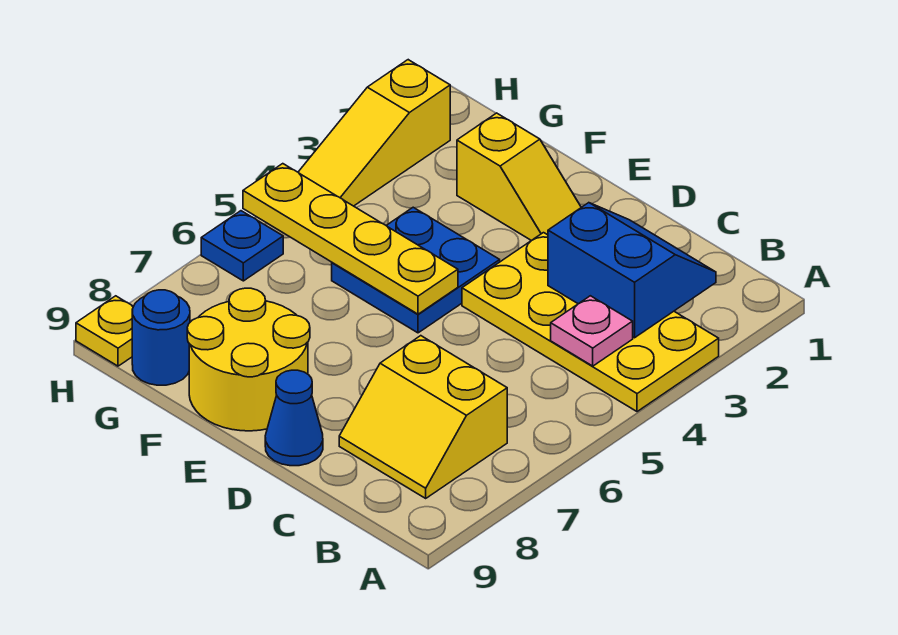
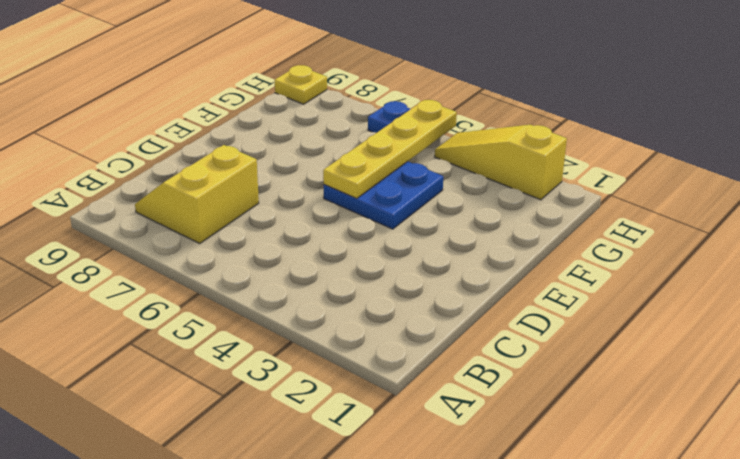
none -> yellow 2x4 plate [462,233,719,412]
none -> blue 1x1 cone [265,370,323,466]
none -> yellow 1x2 slope [457,113,581,241]

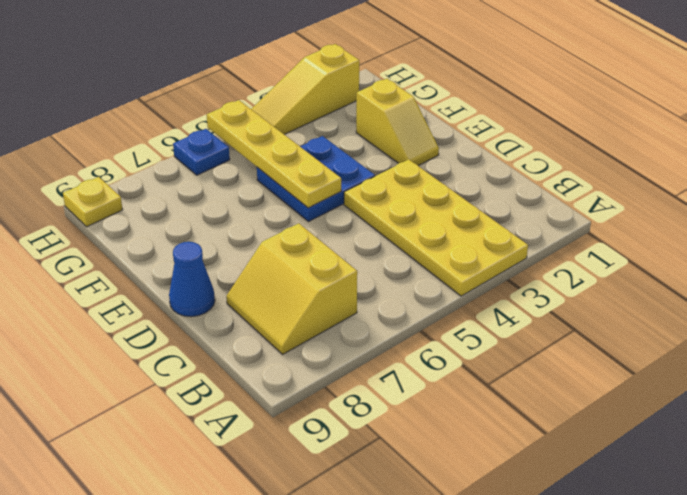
none -> yellow 2x2 round brick [187,288,310,431]
none -> blue 1x1 round brick [132,290,190,385]
none -> blue 2x2 slope [548,203,716,338]

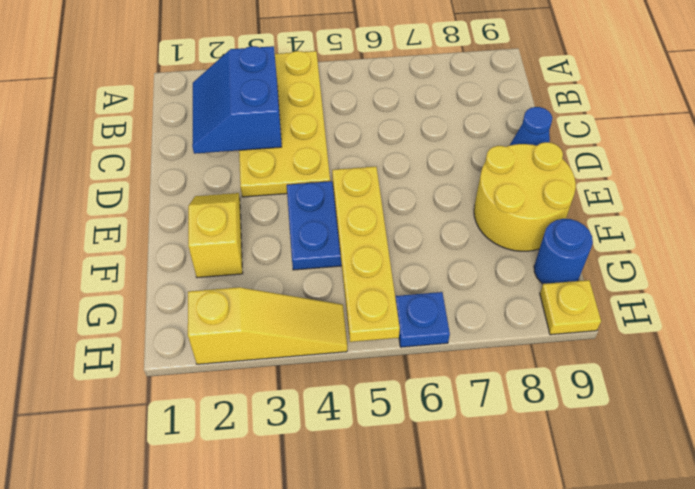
none -> yellow 2x2 slope [339,336,507,498]
none -> pink 1x1 plate [551,296,633,366]

